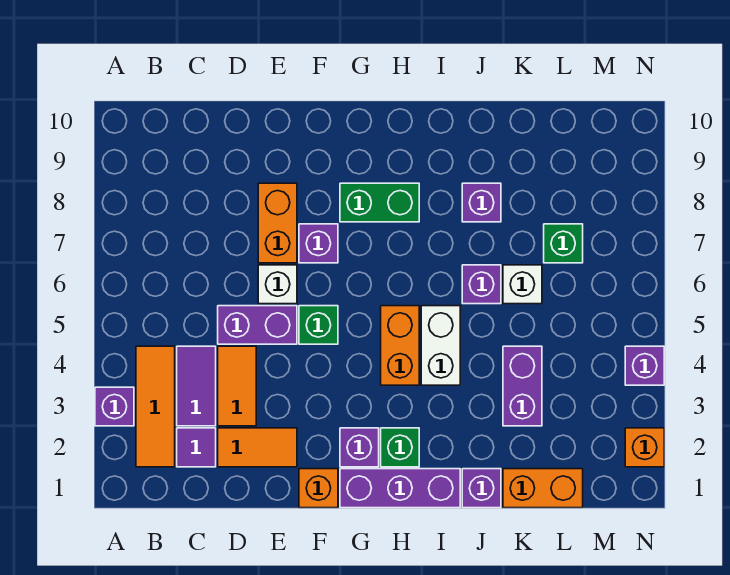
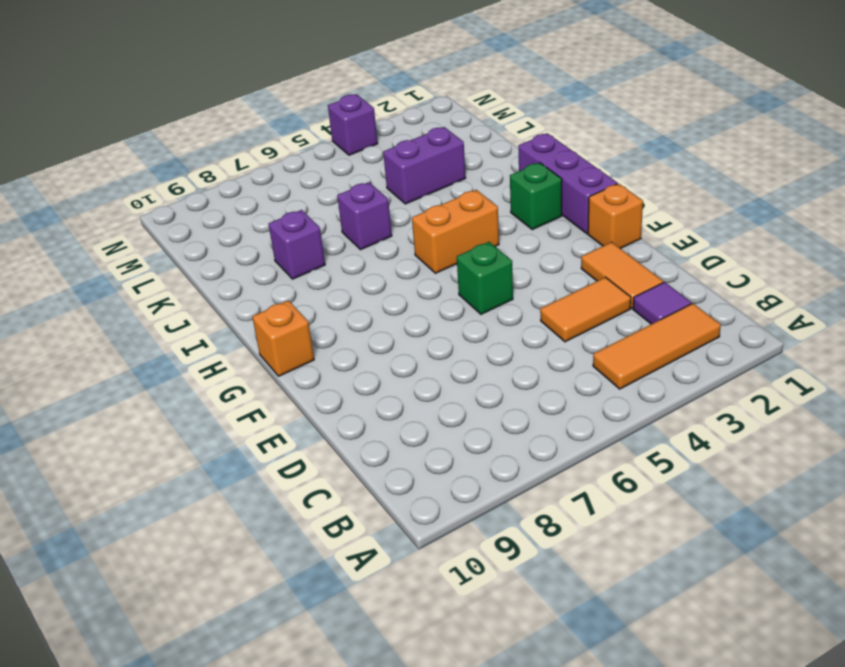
orange 1x1 brick [252,300,314,376] -> orange 1x1 brick moved to [625,428,664,467]
none -> purple 1x1 brick [95,387,134,426]
none -> purple 1x2 tile [177,346,216,426]
none -> purple 1x2 brick [218,306,297,344]

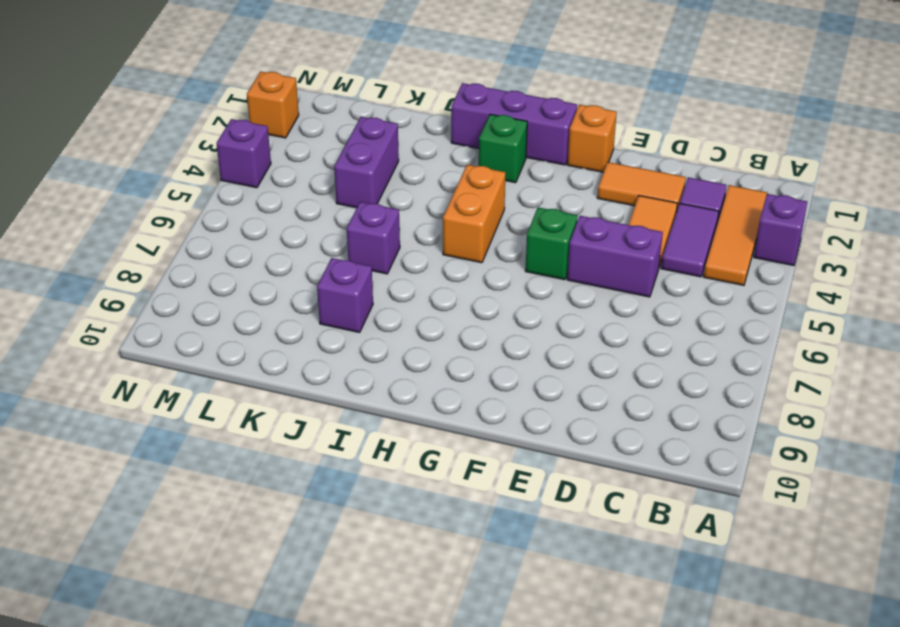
none -> white 1x1 brick [258,265,297,304]
none -> orange 1x2 brick [258,183,297,263]
none -> purple 1x1 brick [299,224,338,263]

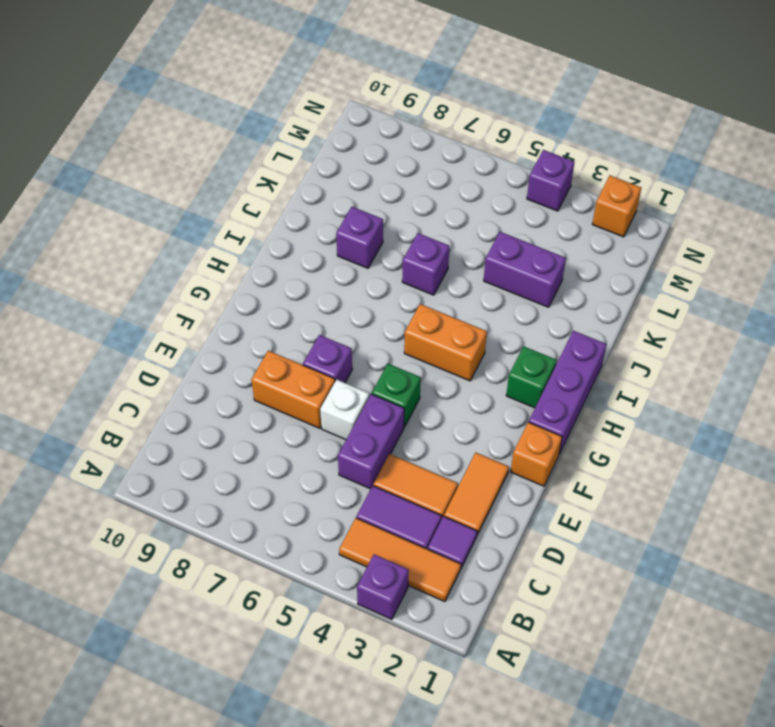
none -> purple 1x1 brick [340,428,379,467]
none -> green 1x2 brick [340,183,419,222]
none -> white 1x2 brick [421,306,460,385]

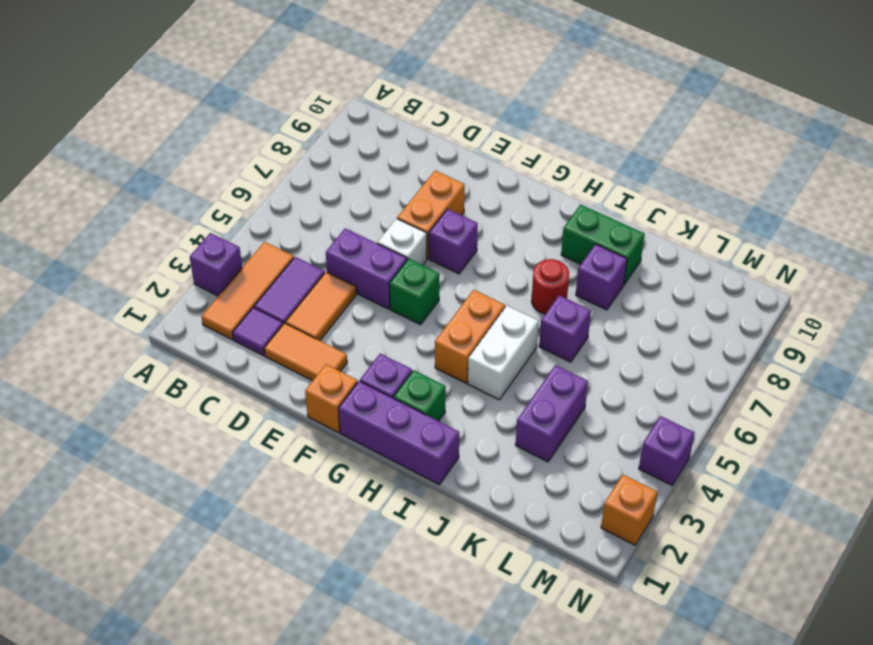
red 1x1 round brick [532,259,569,314] -> none
green 1x2 brick [561,204,644,284] -> green 1x2 brick moved to [340,183,419,222]
none -> purple 1x1 brick [462,469,501,508]
none -> orange 1x2 brick [503,469,583,508]
none -> white 1x1 brick [503,265,542,304]

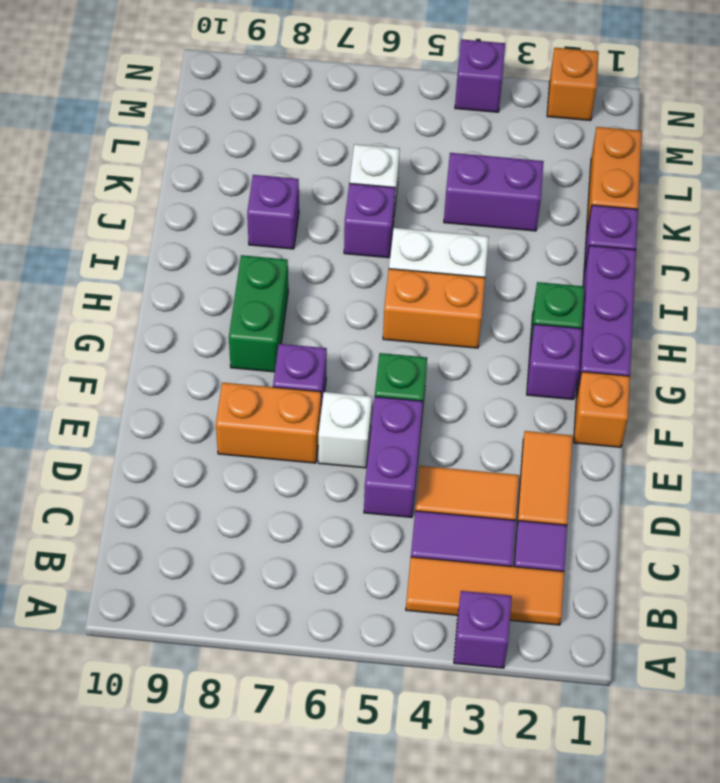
none -> green 1x1 brick [544,224,583,263]

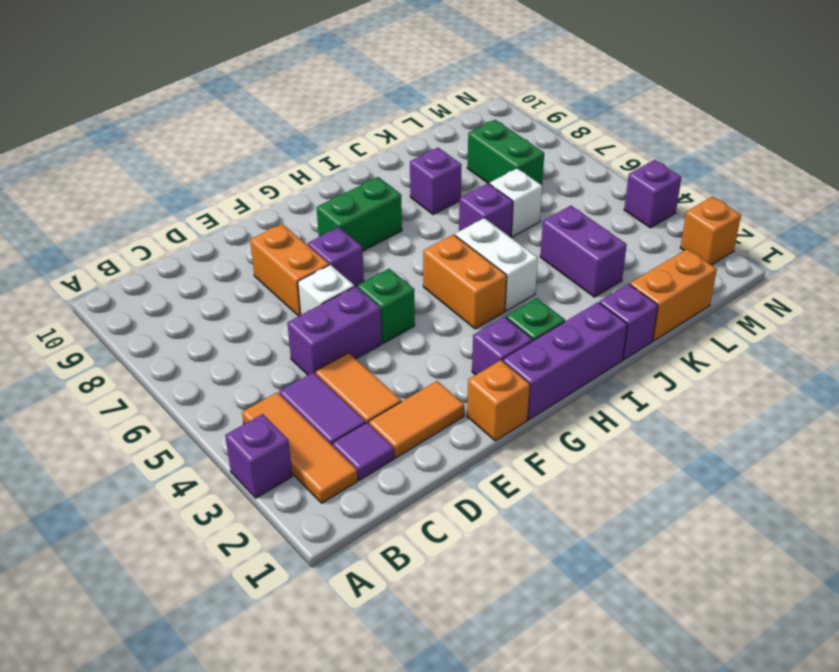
green 1x2 brick [467,120,544,185] -> green 1x1 brick [544,224,583,263]

